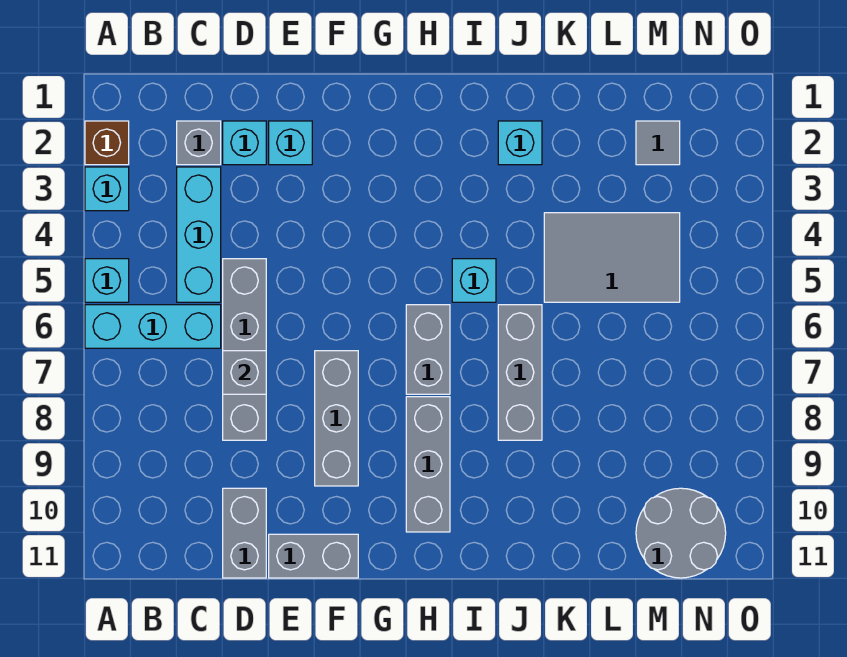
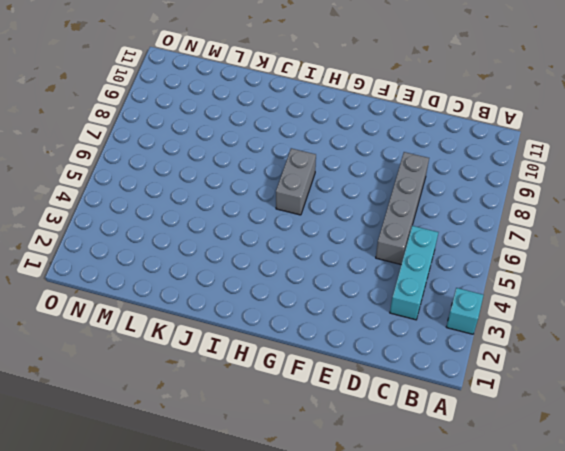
none -> brown 1x1 brick [85,121,129,165]
none -> cyan 1x1 brick [85,259,129,302]
none -> cyan 1x3 brick [85,305,221,348]

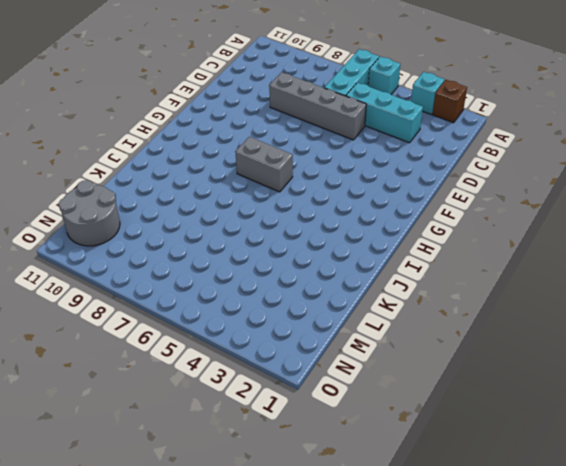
none -> grey 1x1 brick [177,121,221,165]
none -> cyan 1x1 brick [223,121,266,165]
none -> grey 1x2 brick [223,488,266,578]

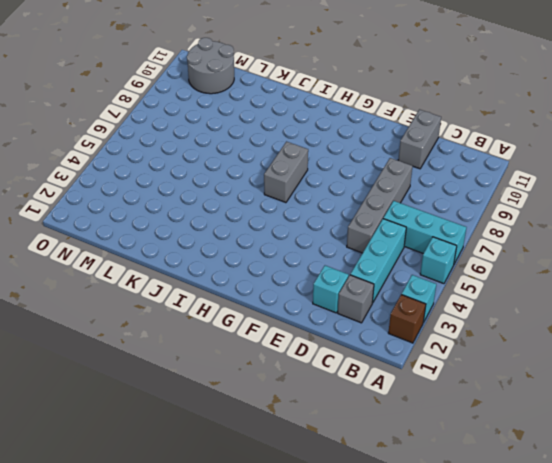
none -> cyan 1x1 brick [269,121,312,165]
none -> grey 1x2 brick [269,534,358,578]
none -> grey 1x3 brick [315,351,358,486]

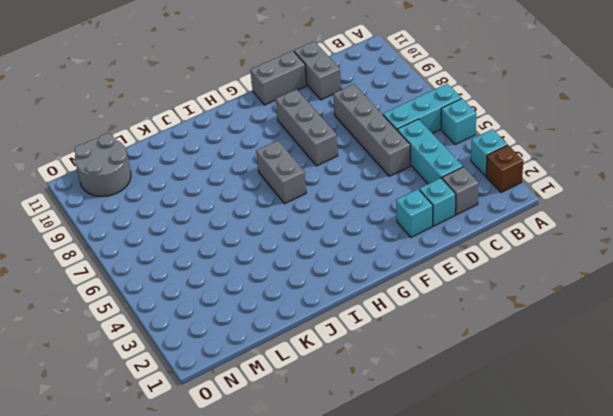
none -> grey 1x3 brick [406,397,450,532]
none -> cyan 1x1 brick [452,259,496,302]
none -> cyan 1x1 brick [498,121,542,165]

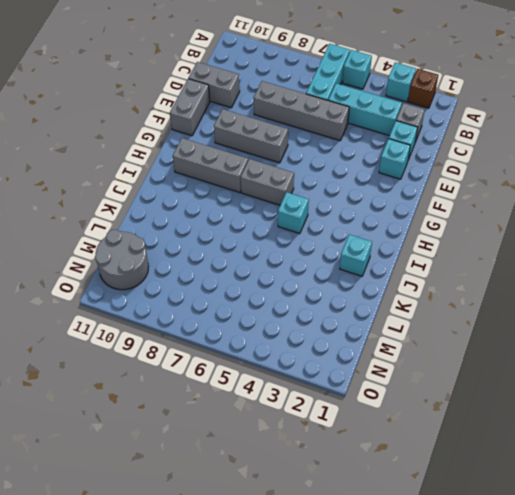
none -> grey 1x3 brick [498,305,542,440]
none -> grey 2x3 tile [544,213,680,302]
none -> grey 1x1 tile [636,121,680,165]

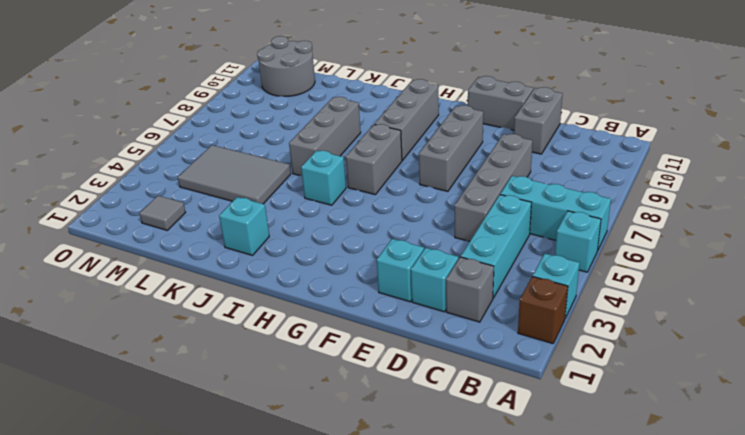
none -> grey 1x1 brick [223,351,266,394]

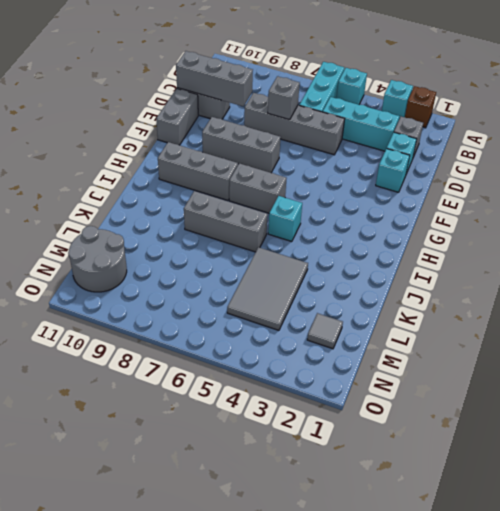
grey 1x3 brick [176,51,253,106] -> none
none -> cyan 1x1 brick [498,121,542,165]

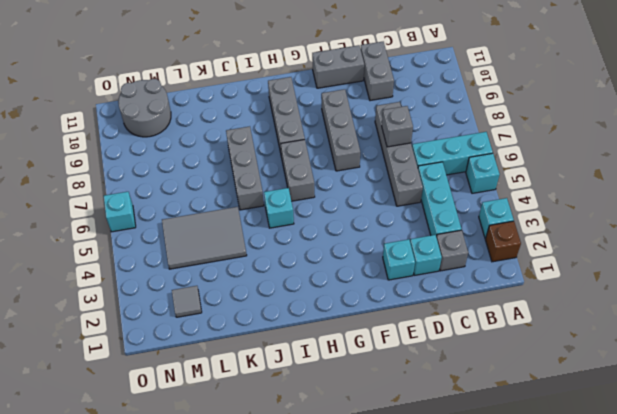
cyan 1x1 brick [104,192,136,232] -> cyan 1x1 brick moved to [498,121,542,165]

